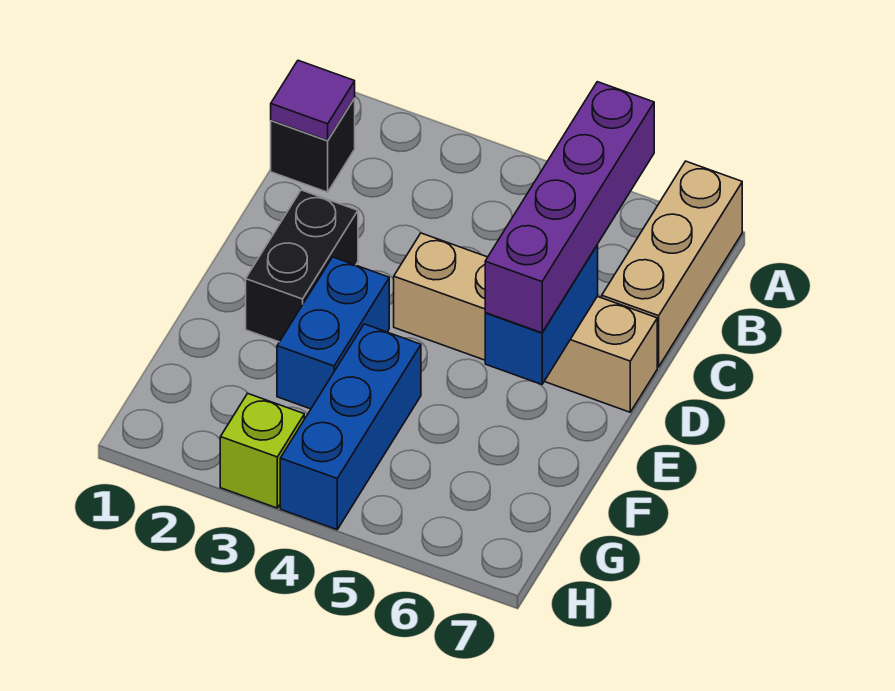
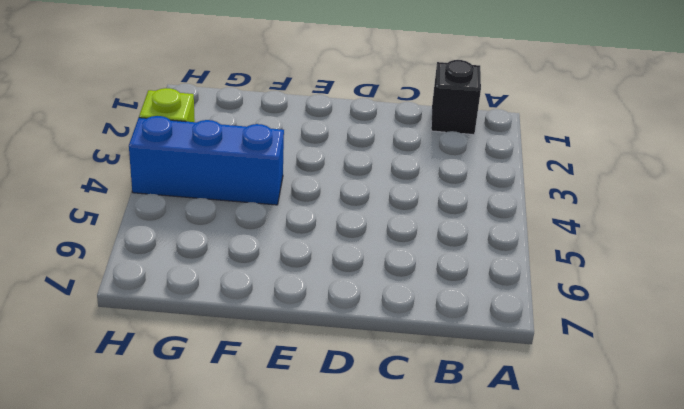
none -> tan 1x3 brick [602,161,742,367]
none -> black 1x2 brick [246,190,358,342]

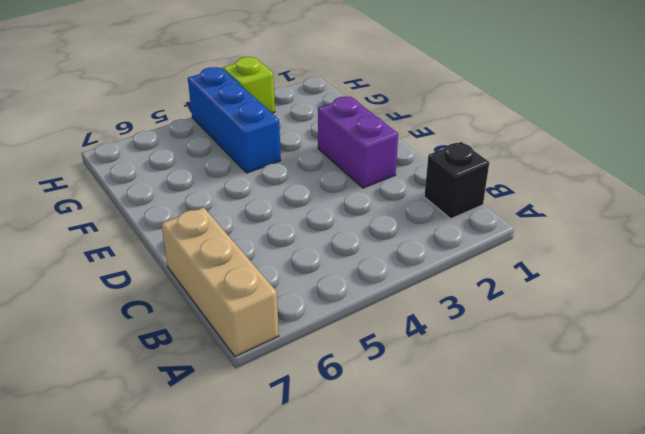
purple 1x2 brick [318,97,398,188] -> black 1x2 brick [246,190,358,342]
none -> tan 1x4 brick [394,233,657,412]
none -> blue 1x2 brick [277,257,389,409]

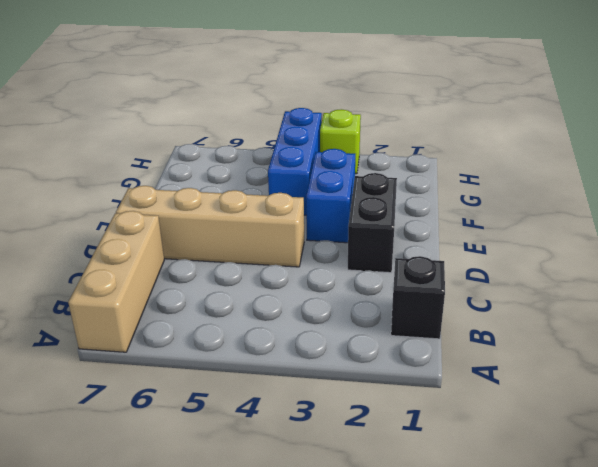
none -> purple 1x1 tile [271,60,355,140]
none -> blue 1x2 brick [485,245,598,384]

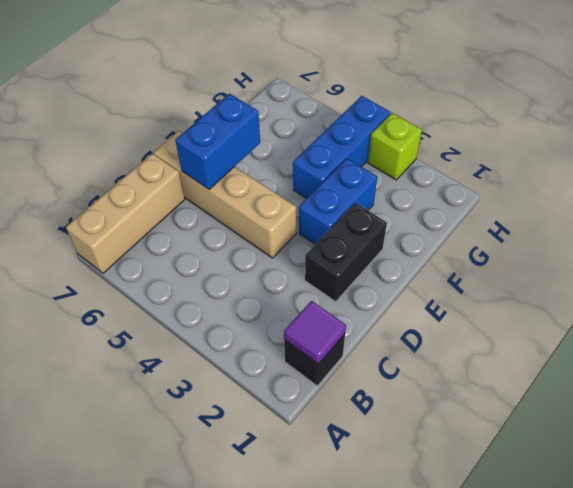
none -> purple 1x4 brick [485,82,654,333]

